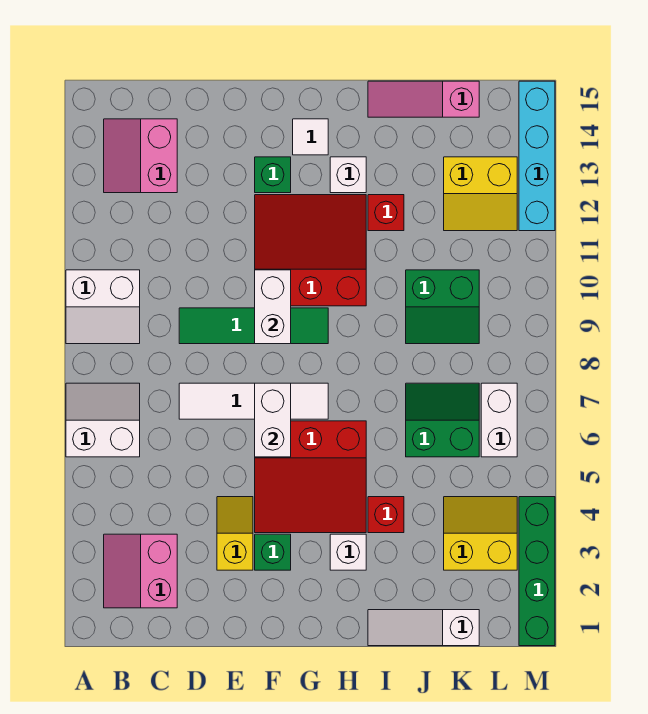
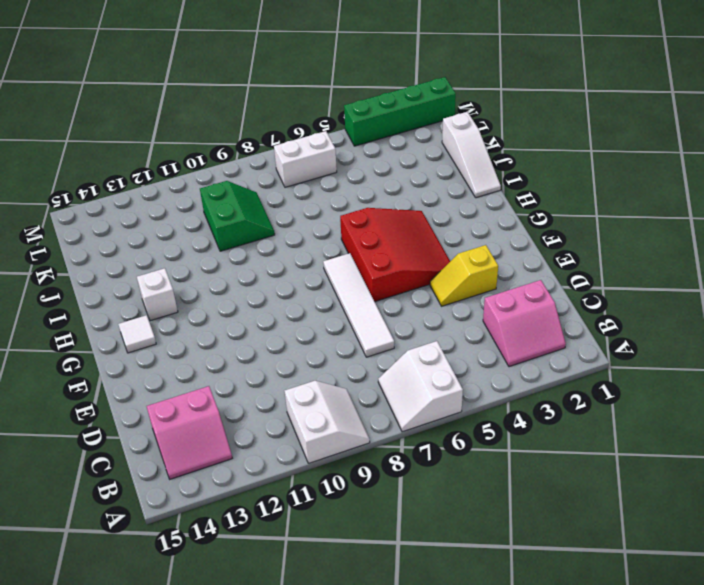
none -> green 1x4 tile [179,308,328,344]
none -> green 1x1 brick [255,534,291,570]
none -> red 3x3 slope [255,195,366,306]

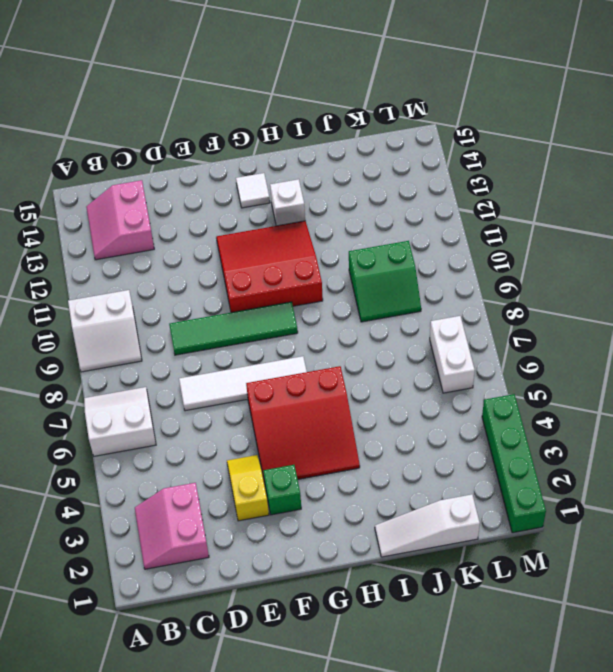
none -> green 1x1 brick [255,157,291,193]
none -> white 1x1 brick [330,534,366,570]
none -> red 1x1 brick [368,497,404,533]

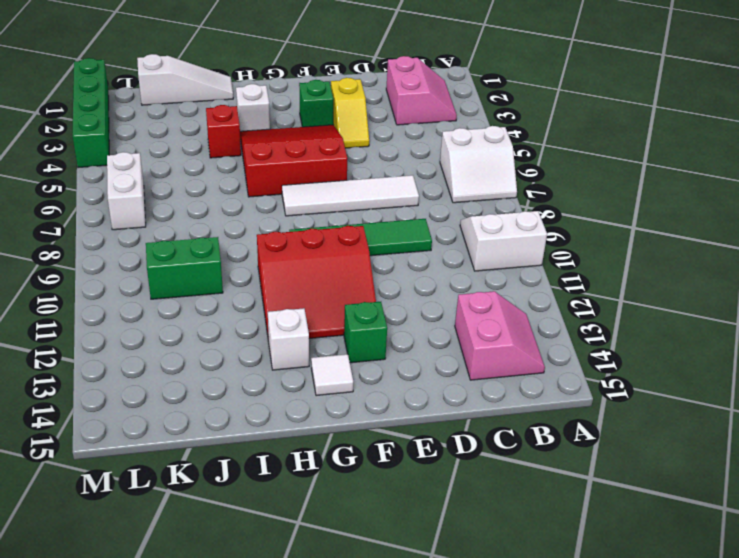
none -> red 1x1 brick [368,195,404,231]
none -> pink 1x3 slope [368,81,479,117]
none -> green 2x2 slope [406,383,479,457]

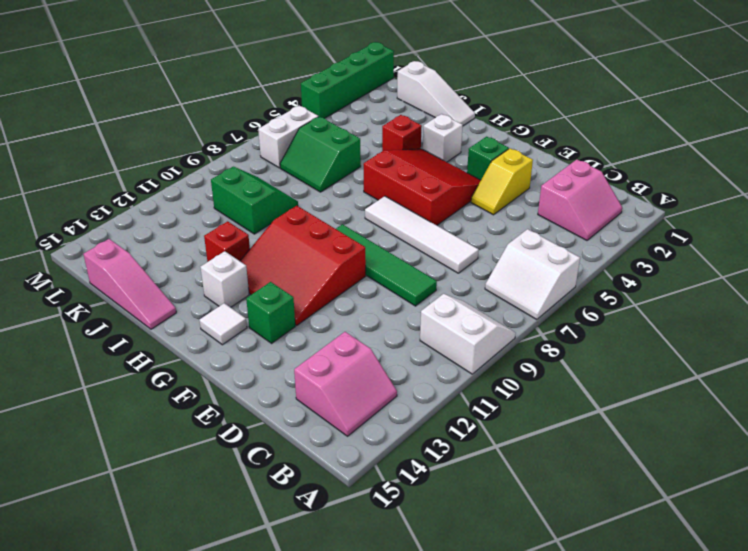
none -> yellow 2x2 slope [444,497,517,570]
none -> yellow 2x2 slope [444,157,517,231]
none -> cyan 1x4 brick [519,81,555,231]

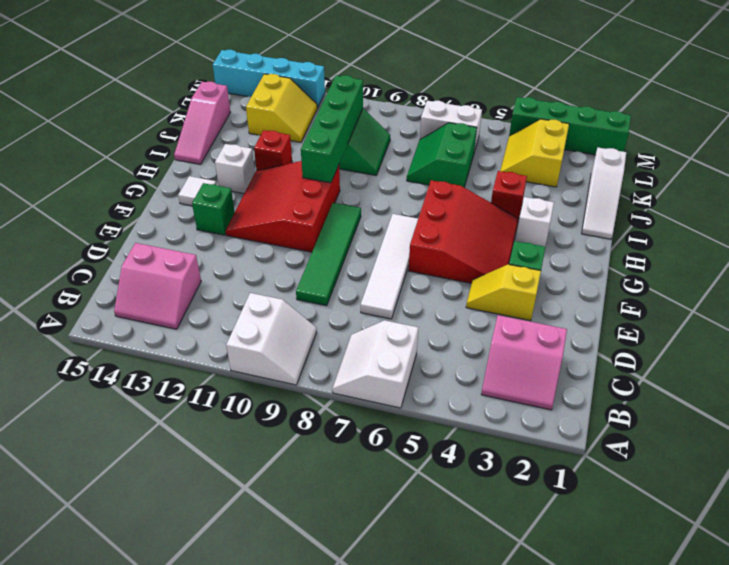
green 1x4 brick [301,75,363,183] -> none
none -> white 1x2 brick [255,383,291,457]
none -> white 1x2 brick [255,270,291,344]

